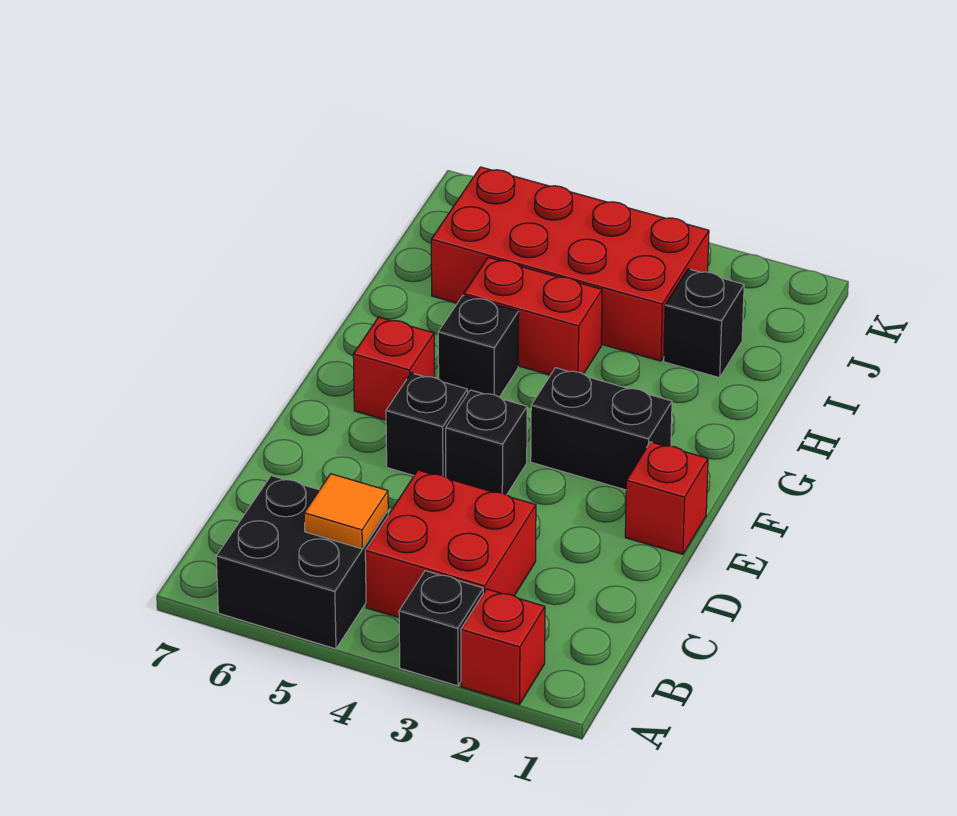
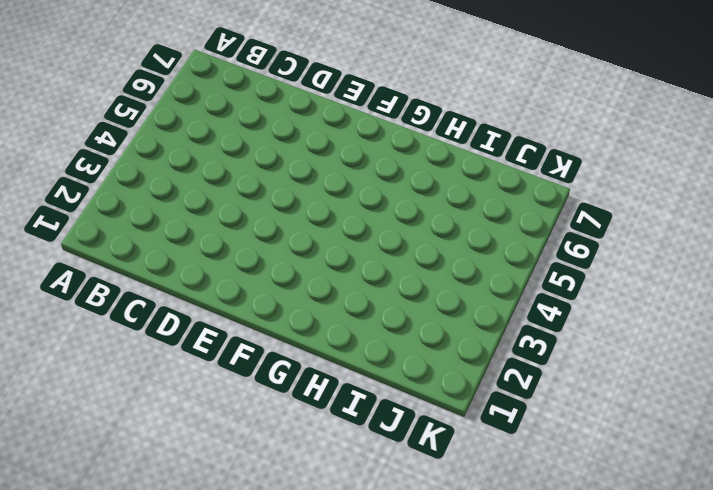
none -> red 1x1 brick [461,589,545,705]
none -> black 1x1 brick [399,571,483,686]
none -> black 2x2 brick [216,476,388,649]

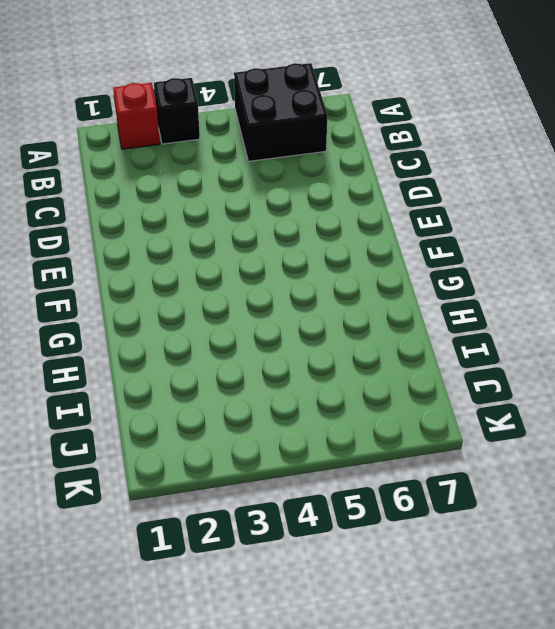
none -> red 2x2 brick [365,470,536,618]
none -> red 1x1 brick [625,442,708,554]
none -> black 1x1 brick [446,390,527,495]

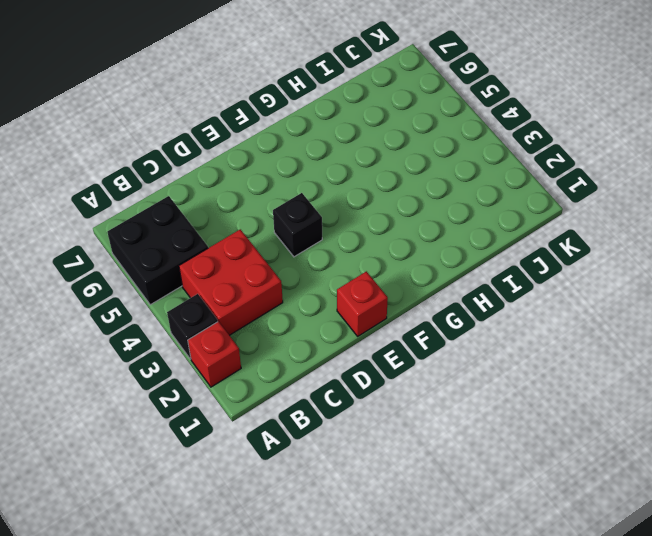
none -> black 1x1 brick [386,373,468,477]
none -> black 1x2 brick [531,368,672,490]
none -> red 1x1 brick [353,317,435,420]

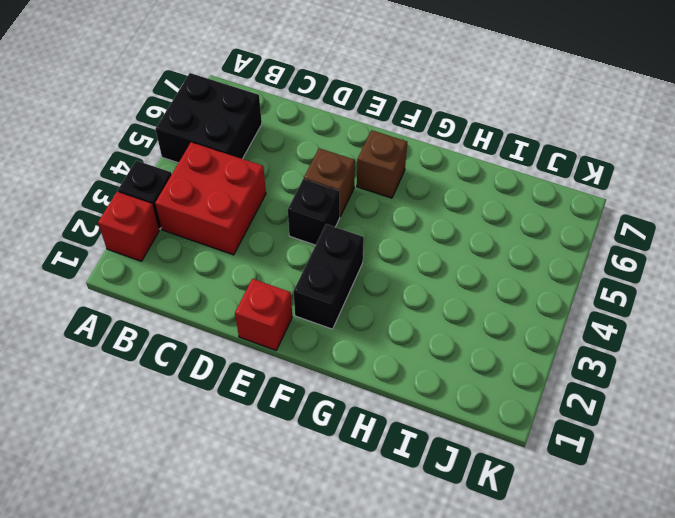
brown 1x1 brick [304,148,355,216] -> black 1x1 brick [386,373,468,477]
brown 1x1 brick [357,130,407,198] -> red 1x1 brick [353,317,435,420]
none -> black 1x1 brick [438,296,519,397]
none -> red 1x2 brick [464,257,602,375]
none -> black 1x1 brick [664,269,744,378]

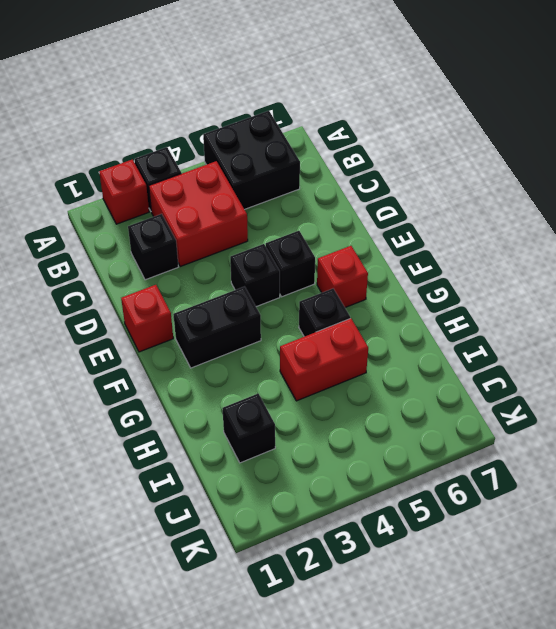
black 1x1 brick [128,214,178,280] -> none
none -> red 2x4 brick [431,167,709,361]
none -> orange 1x1 tile [304,474,388,549]

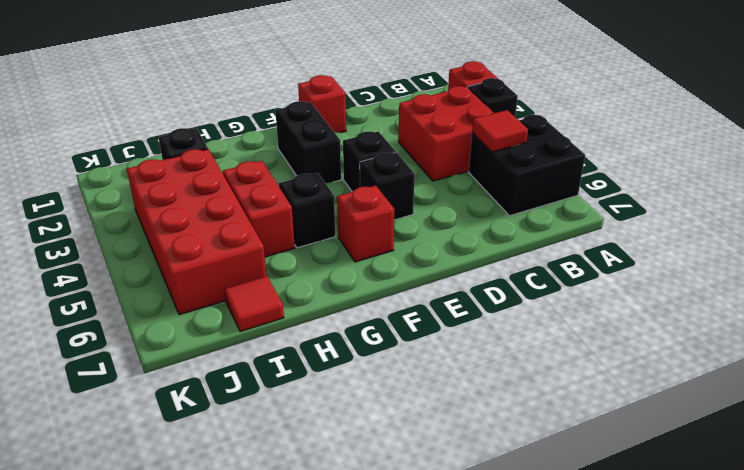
red 1x1 tile [472,110,528,152] -> orange 1x1 tile [304,474,388,549]
red 1x1 tile [224,276,284,332] -> none

